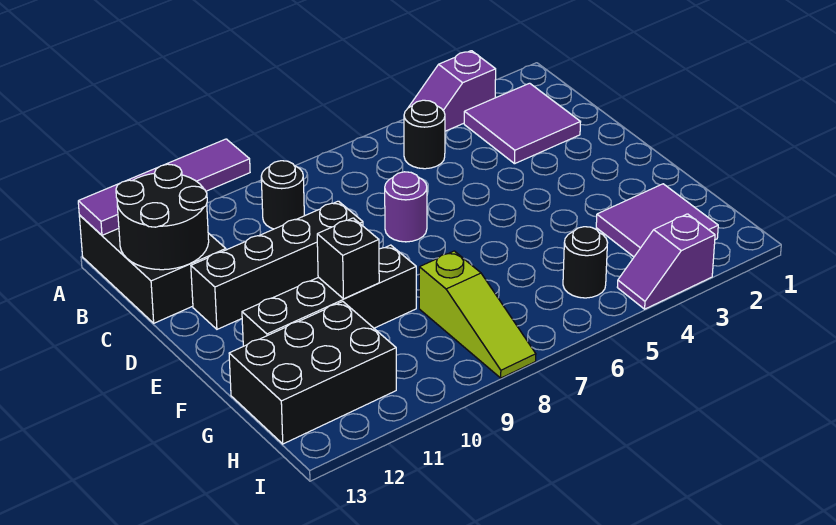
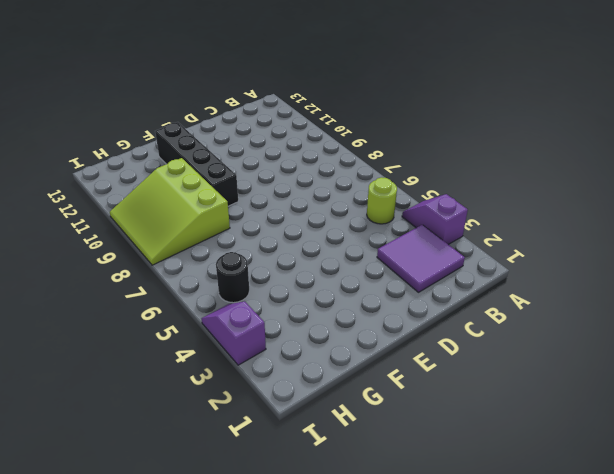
lime 1x1 round brick [367,177,397,224] -> black 1x1 round brick [404,100,445,169]
lime 3x3 slope [110,158,230,265] -> lime 1x3 slope [419,251,536,378]
none -> black 2x3 brick [79,215,226,323]
none -> black 1x1 round brick [261,161,304,229]
none -> purple 1x1 round brick [385,172,427,242]

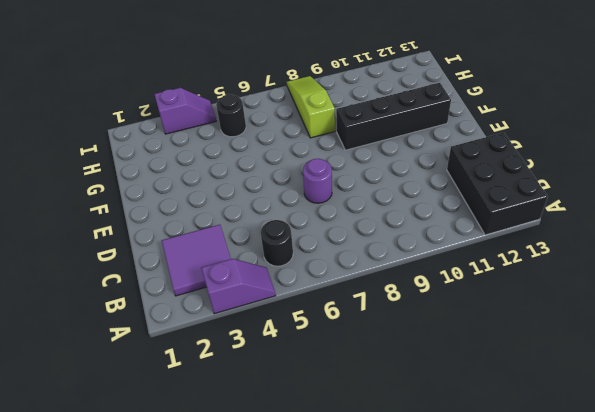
none -> black 1x1 round brick [261,161,304,229]
none -> black 1x4 brick [191,201,363,329]
none -> purple 2x2 tile [596,184,718,257]

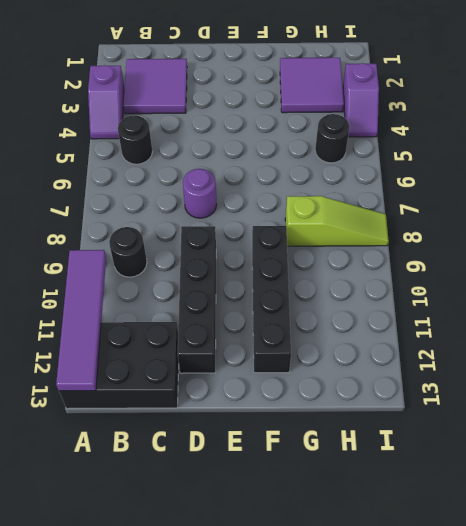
none -> black 2x3 brick [229,302,396,444]
none -> black 2x2 round brick [116,164,209,270]
none -> black 1x1 brick [317,218,379,299]

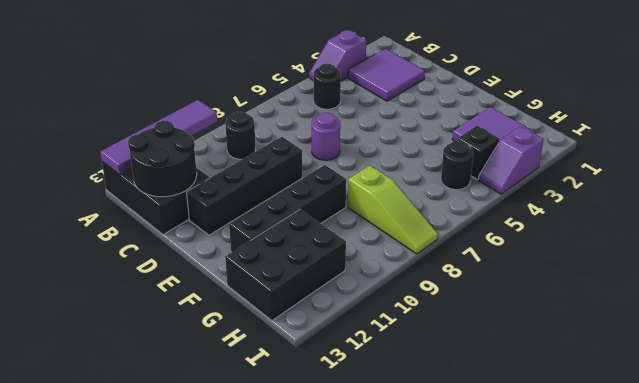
black 1x1 brick [458,126,500,179] -> black 1x1 brick moved to [317,218,379,299]

